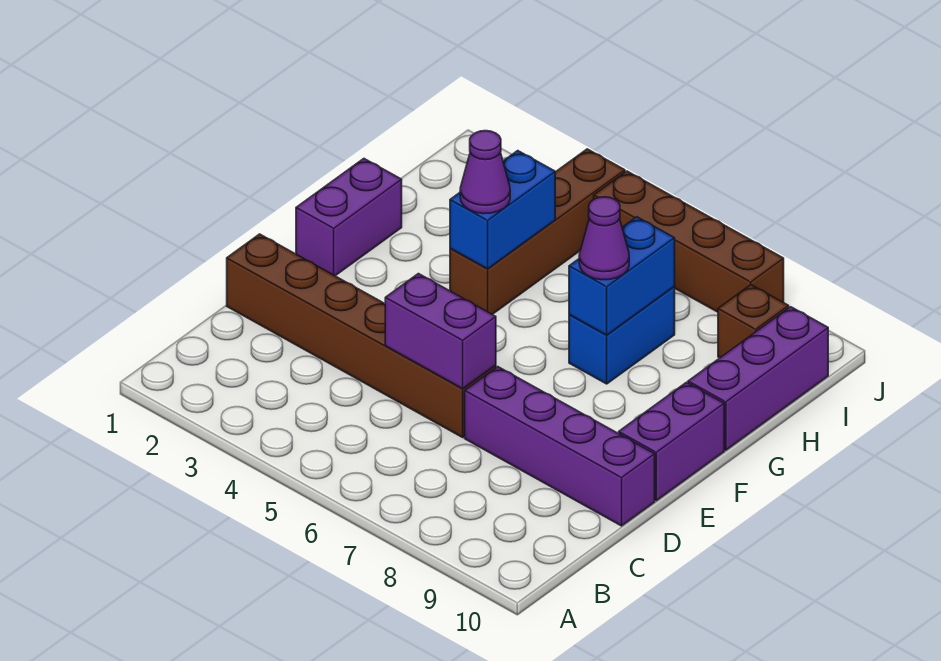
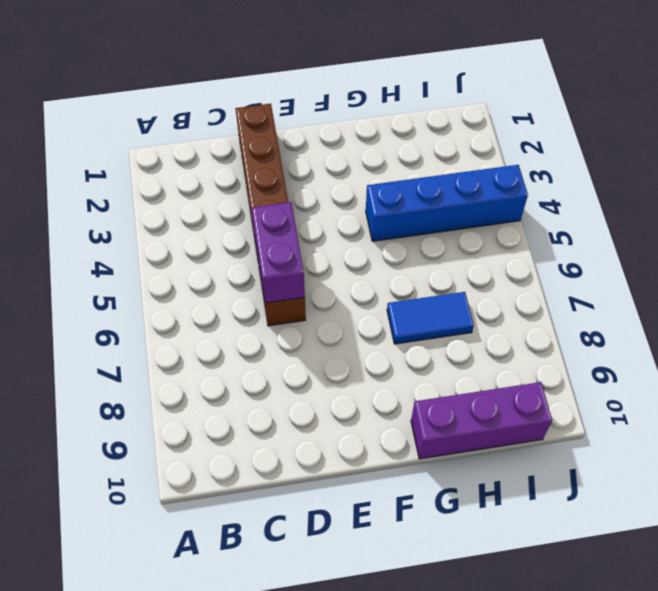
blue 1x4 brick [366,165,528,241] -> brown 1x4 brick [450,149,625,314]
blue 1x2 tile [387,292,474,344] -> blue 1x2 brick [569,287,675,384]
none -> purple 1x4 brick [465,367,655,526]
none -> purple 1x2 brick [619,382,724,501]
none -> purple 1x2 brick [296,159,402,276]

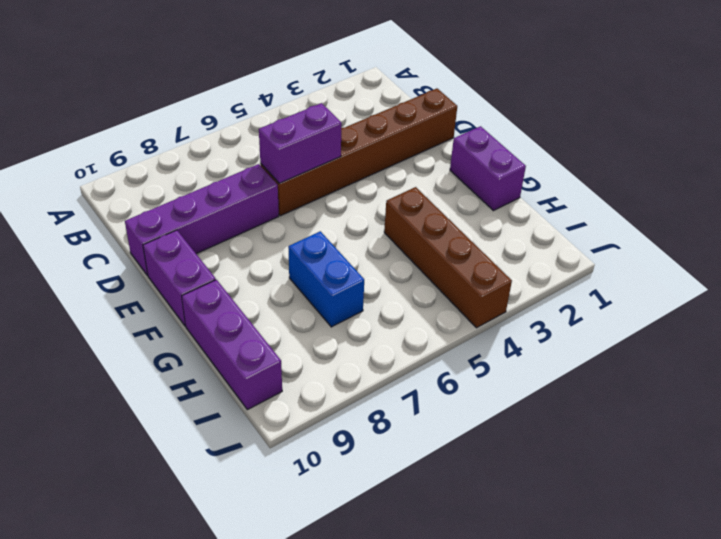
none -> brown 1x1 brick [718,285,789,358]
none -> brown 1x4 brick [594,171,784,312]
none -> blue 1x2 brick [450,151,555,269]

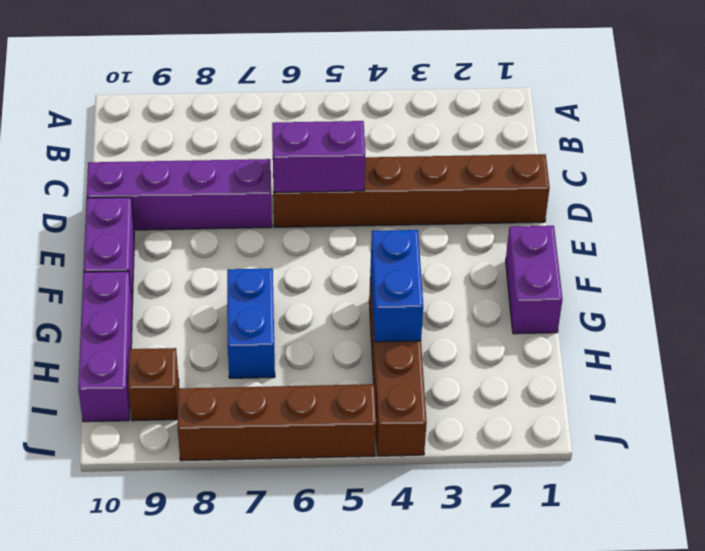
none -> blue 1x2 brick [569,217,675,335]
none -> purple 1x1 cone [460,131,510,214]
none -> purple 1x1 cone [579,197,629,280]

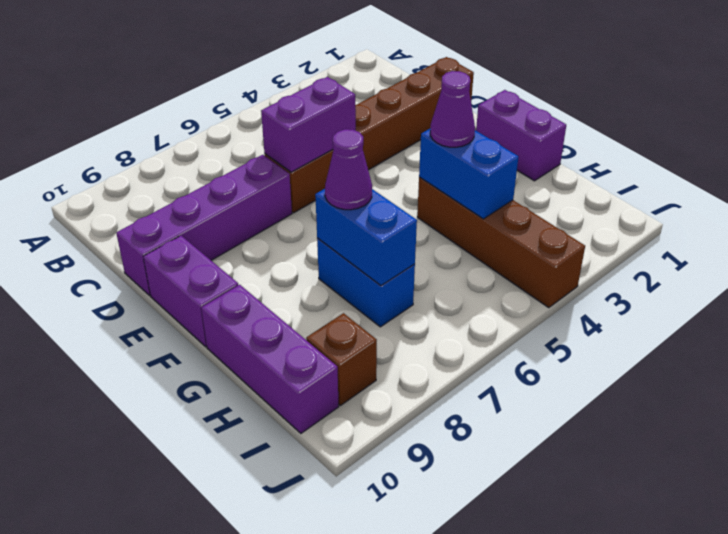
none -> brown 1x4 brick [594,171,784,312]

